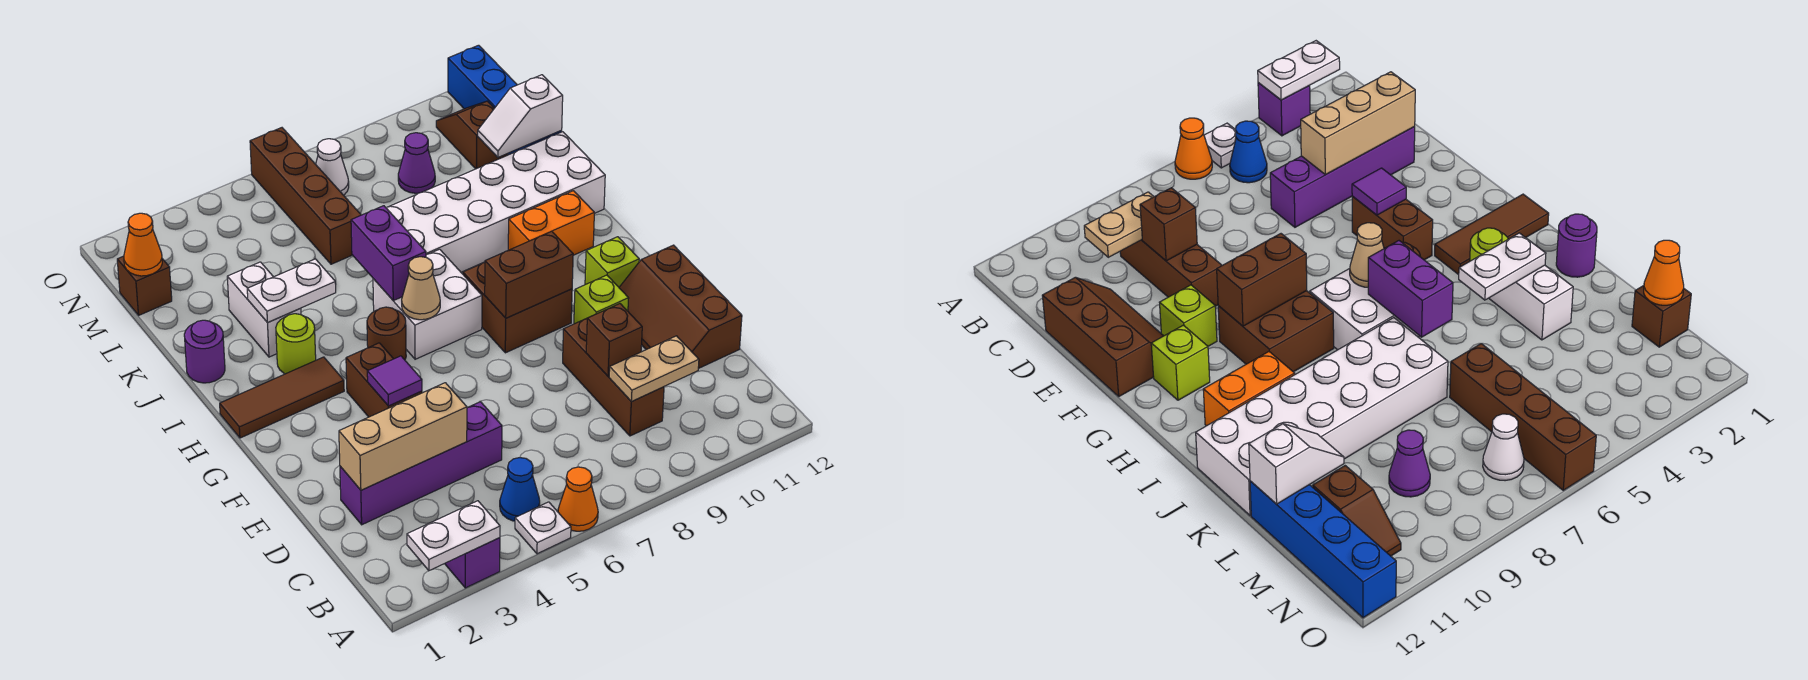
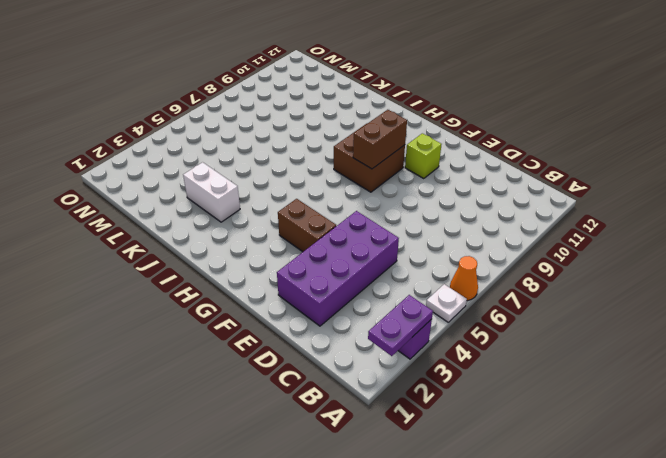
purple 1x2 plate [368,295,433,356] -> white 1x2 plate [407,501,500,571]
purple 2x4 brick [277,211,399,326] -> purple 1x4 brick [340,402,502,525]
none -> blue 1x1 cone [500,458,540,521]
none -> brown 1x3 brick [563,318,664,436]
none -> brown 2x3 slope [619,245,742,369]
none -> lime 1x1 brick [585,237,639,287]

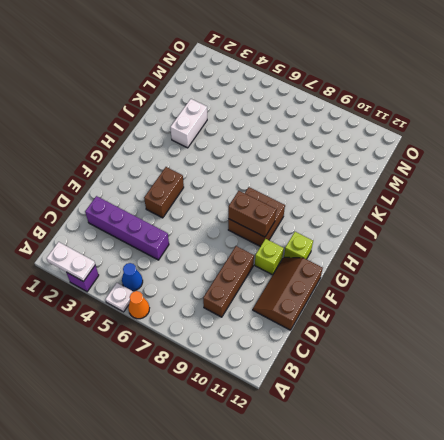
none -> brown 1x3 tile [220,357,344,438]
none -> brown 1x1 round brick [367,307,406,360]
none -> white 2x2 brick [373,249,482,359]
none -> lime 1x1 round brick [276,314,316,374]

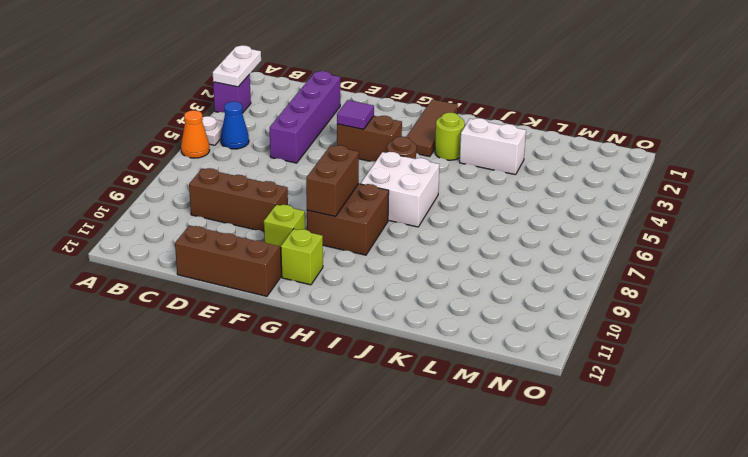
none -> orange 1x2 brick [508,191,594,255]
none -> purple 1x1 round brick [184,320,225,383]
none -> white 2x6 brick [386,132,605,272]
none -> brown 1x4 brick [250,128,361,264]

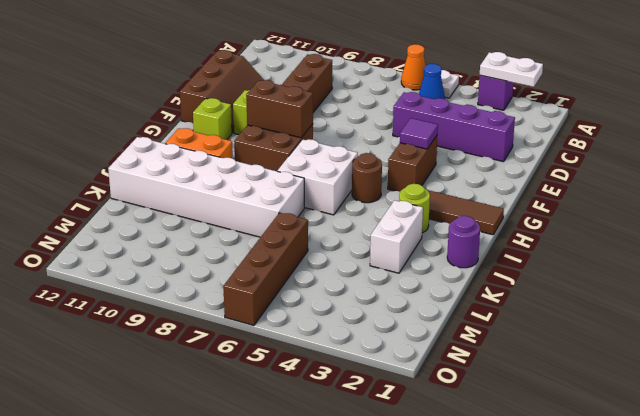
none -> blue 1x4 brick [448,45,562,155]
none -> brown 1x1 brick [117,256,172,315]
none -> purple 1x1 cone [398,133,435,193]
none -> brown 1x2 slope [436,101,507,169]

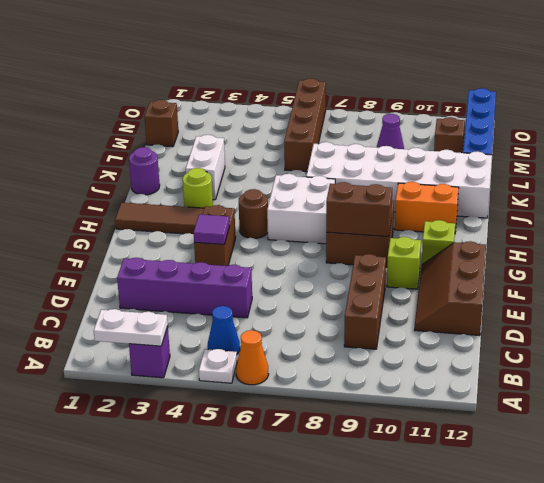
none -> white 1x1 cone [316,139,349,195]
none -> tan 1x2 plate [609,336,699,402]
none -> tan 1x3 brick [339,383,467,490]
none -> brown 1x1 brick [586,304,642,376]

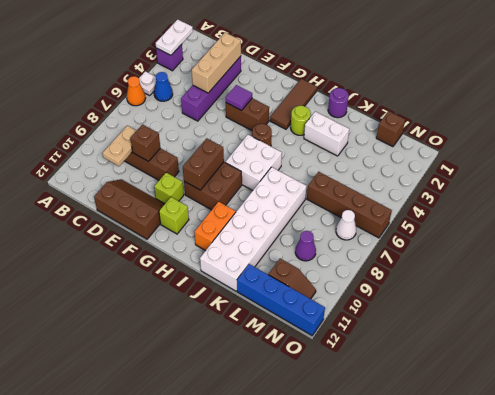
none -> tan 1x1 cone [402,257,440,320]
none -> purple 1x2 brick [351,206,426,301]
none -> white 1x2 plate [247,259,336,323]
none -> white 1x2 slope [478,75,563,157]

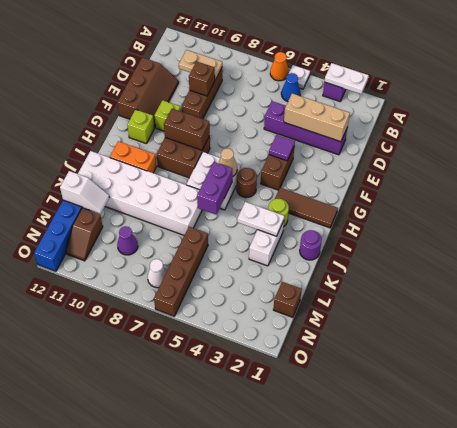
none -> orange 1x1 cone [124,213,162,276]

